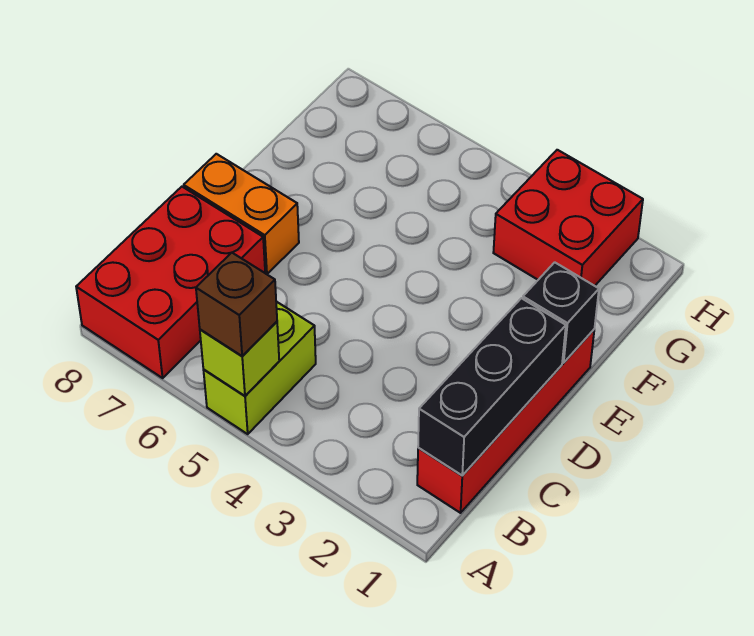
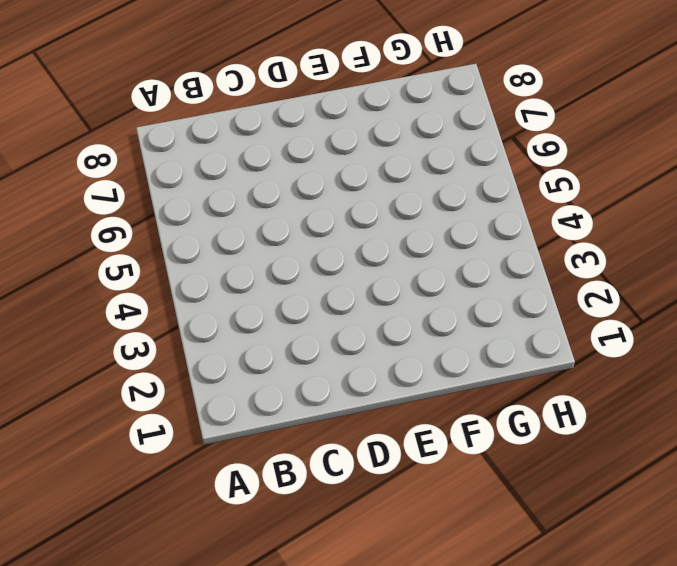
none -> lime 1x2 brick [204,302,316,434]
none -> red 2x3 brick [76,187,265,378]

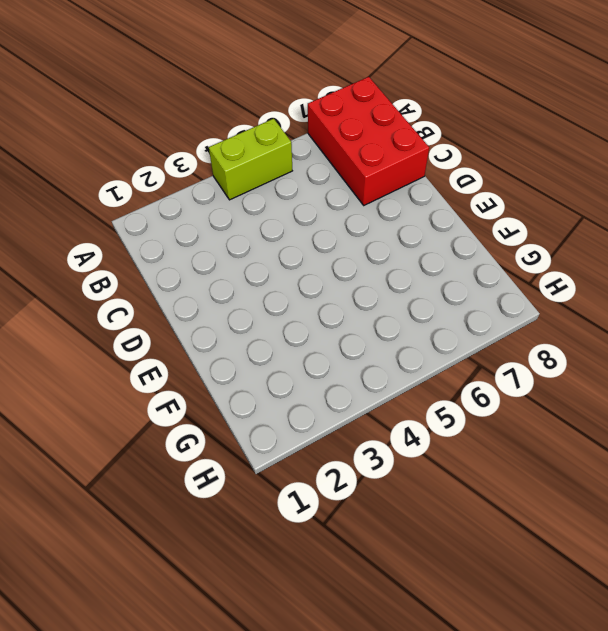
lime 1x2 brick [209,119,292,200] -> lime 1x2 brick turned to [204,302,316,434]
none -> red 1x4 brick [417,330,594,513]
none -> orange 1x2 brick [184,154,299,274]

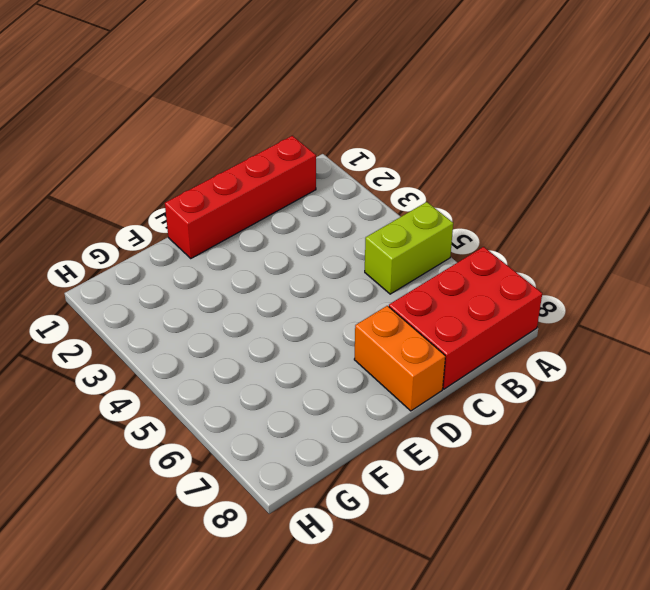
none -> red 2x2 brick [493,150,643,286]
none -> lime 1x1 brick [200,322,279,396]

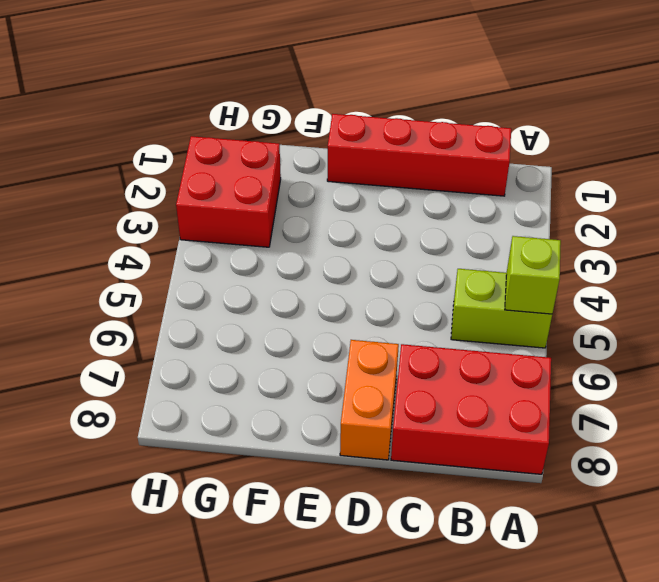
none -> black 1x3 brick [418,298,566,476]
none -> black 1x1 brick [523,262,599,363]

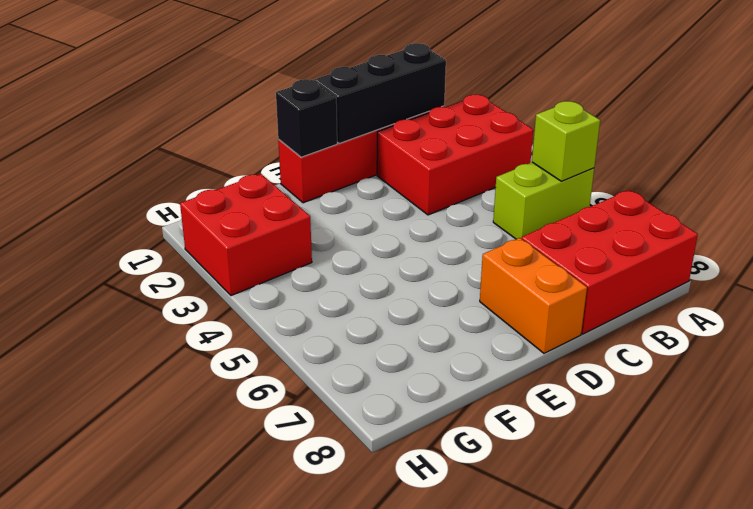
red 2x3 brick [377,95,533,215] -> none
none -> brown 1x1 brick [196,253,277,356]

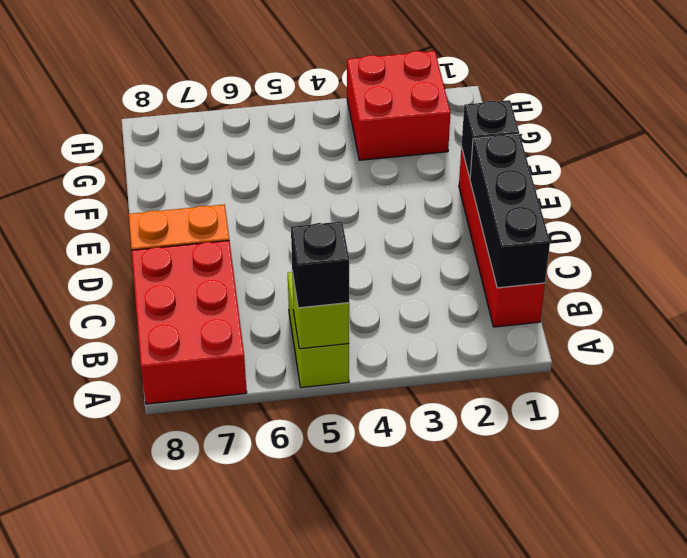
black 1x1 brick [291,222,349,308] -> brown 1x1 brick [196,253,277,356]

